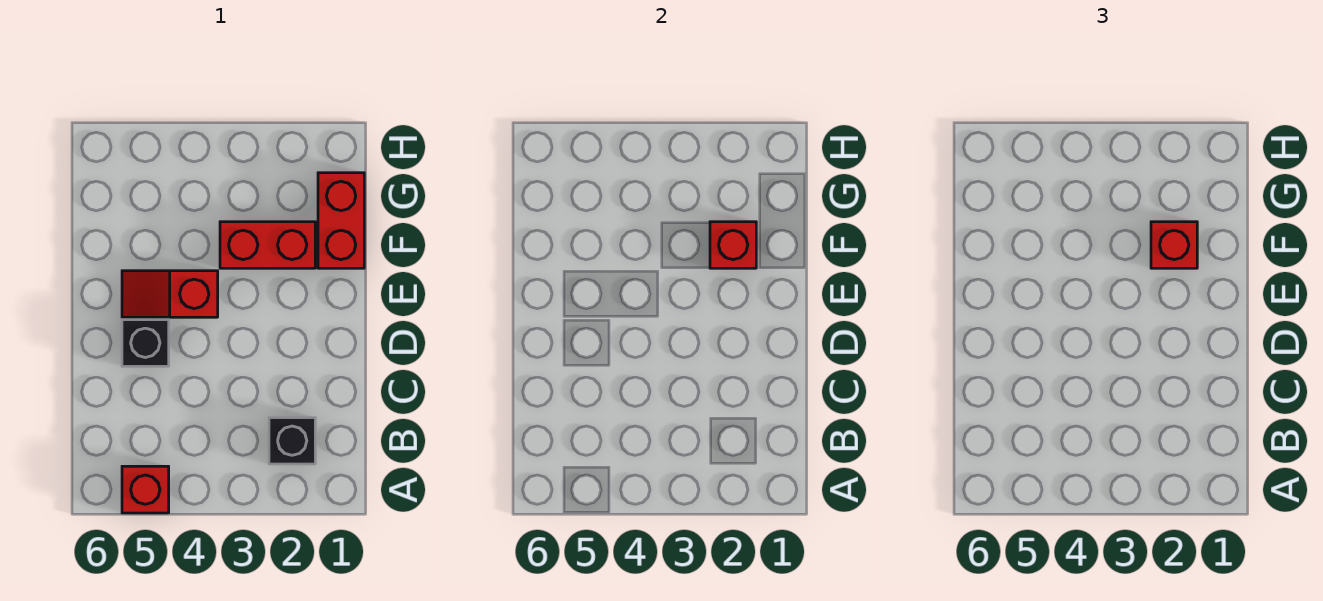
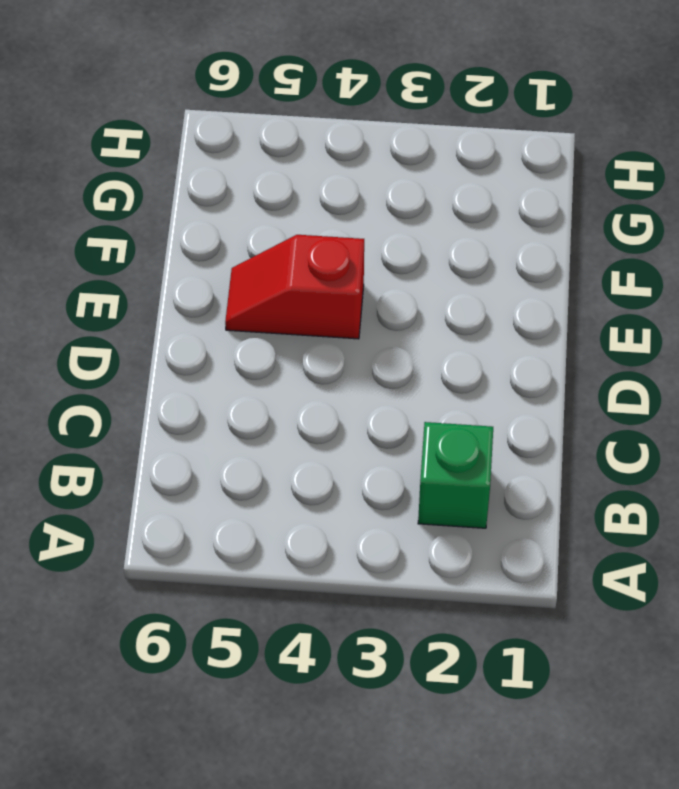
green 1x1 brick [418,422,493,528] -> black 1x1 brick [269,418,315,464]
none -> red 1x1 brick [122,466,169,513]
none -> black 1x1 brick [122,320,169,366]

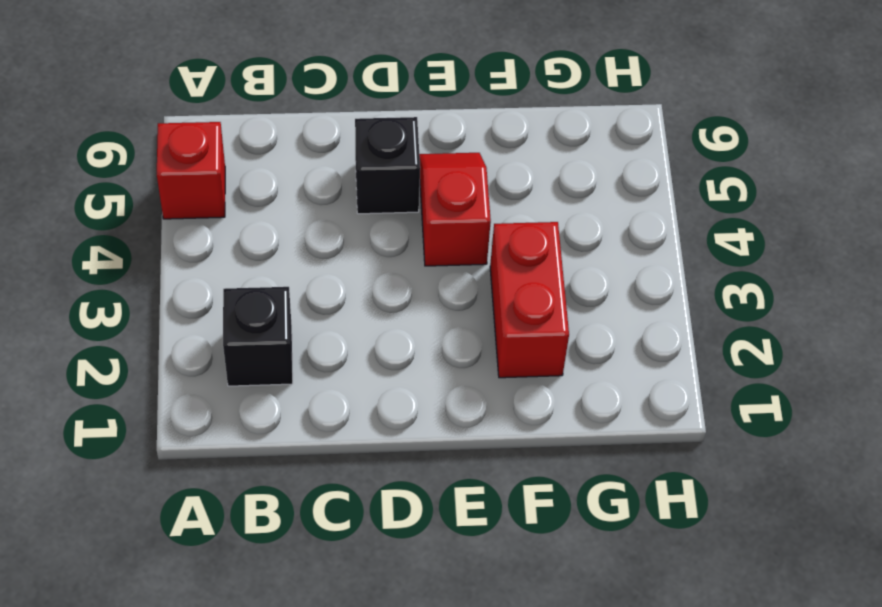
none -> red 1x2 brick [318,173,364,268]
none -> red 1x1 brick [710,222,756,268]

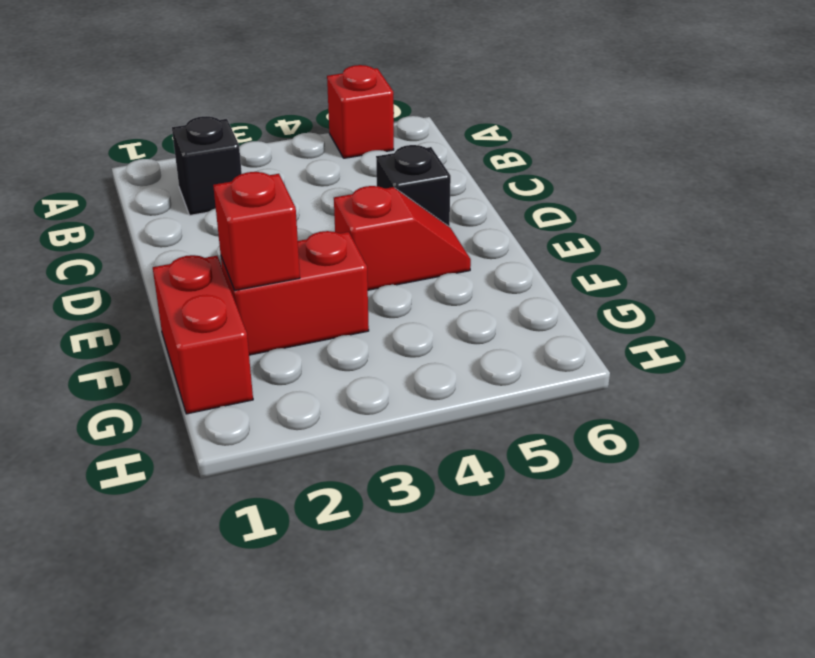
none -> red 1x1 brick [1151,222,1197,268]

